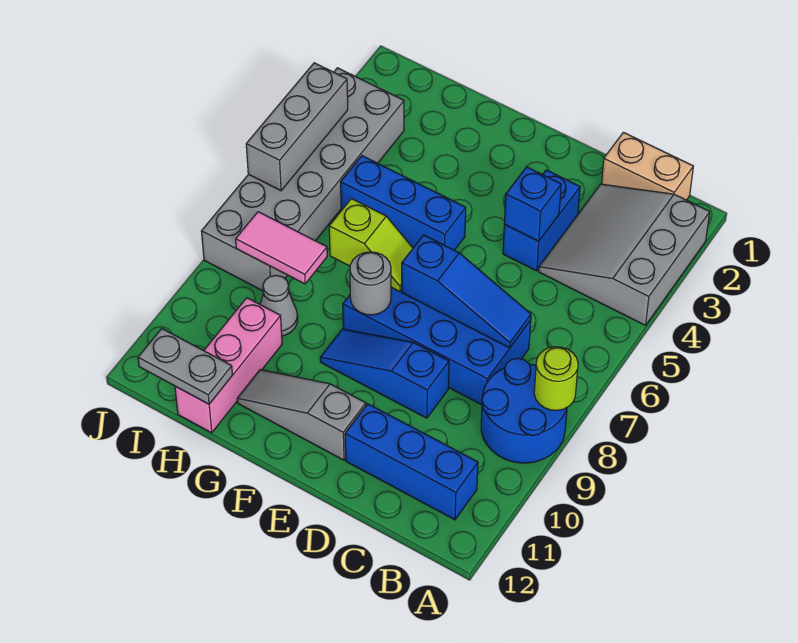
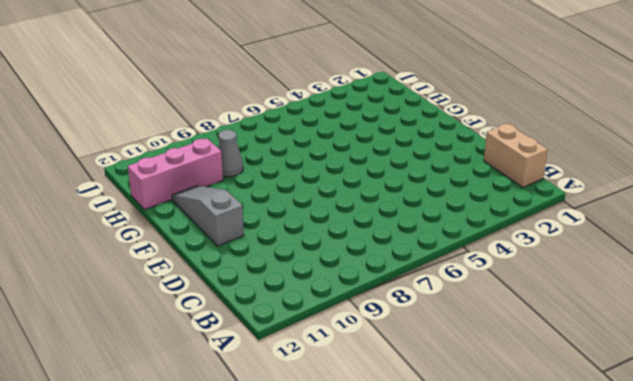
none -> grey 3x3 slope [539,184,710,325]
none -> blue 2x2 round brick [481,358,567,463]
none -> blue 1x3 brick [345,404,478,520]

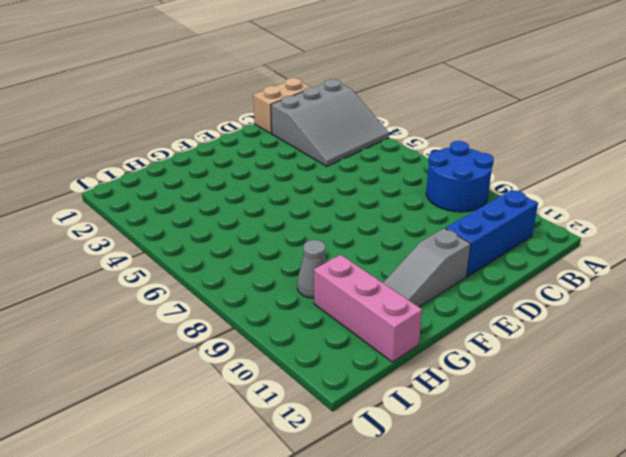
grey 3x3 slope [271,79,389,166] -> grey 3x3 slope turned to [539,184,710,325]
none -> blue 2x4 brick [343,287,531,405]
none -> blue 1x2 brick [503,170,580,271]
none -> blue 1x3 slope [320,329,449,418]

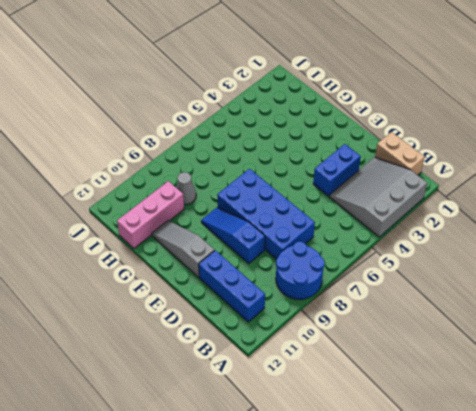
none -> blue 1x3 brick [341,156,466,250]
none -> grey 2x6 brick [201,68,404,291]
none -> lime 1x1 round brick [534,347,578,410]

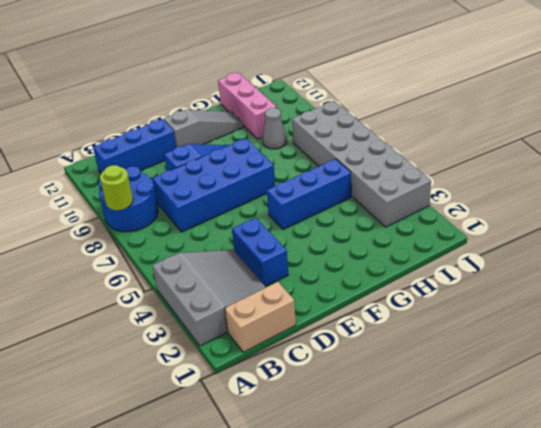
none -> blue 1x3 slope [402,235,531,348]
none -> blue 1x1 brick [504,167,561,241]
none -> lime 1x2 slope [329,198,413,292]

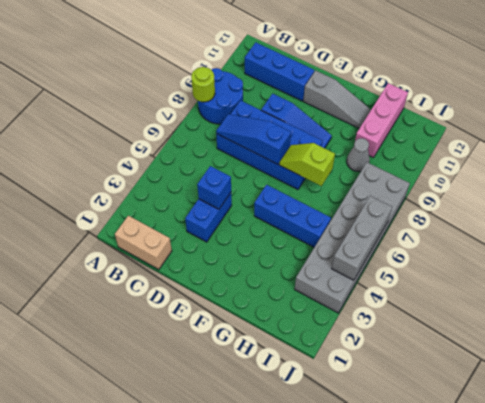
none -> grey 3x3 slope [539,184,710,325]
none -> grey 1x1 round brick [350,252,391,315]
none -> pink 1x2 tile [236,212,327,284]

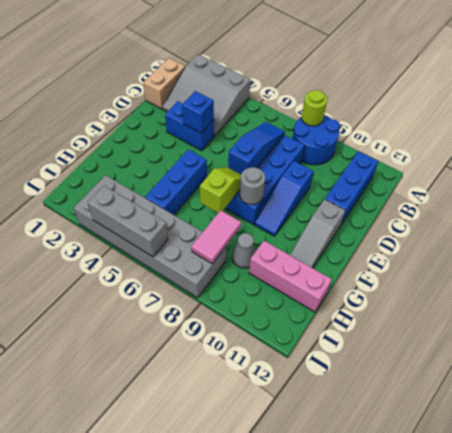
none -> grey 1x2 plate [138,329,232,404]

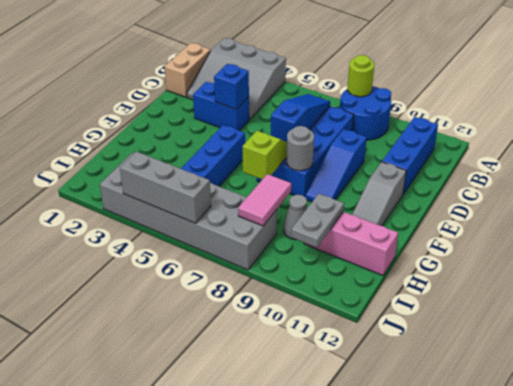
grey 1x2 plate [291,194,344,247] -> grey 1x2 plate moved to [138,329,232,404]

